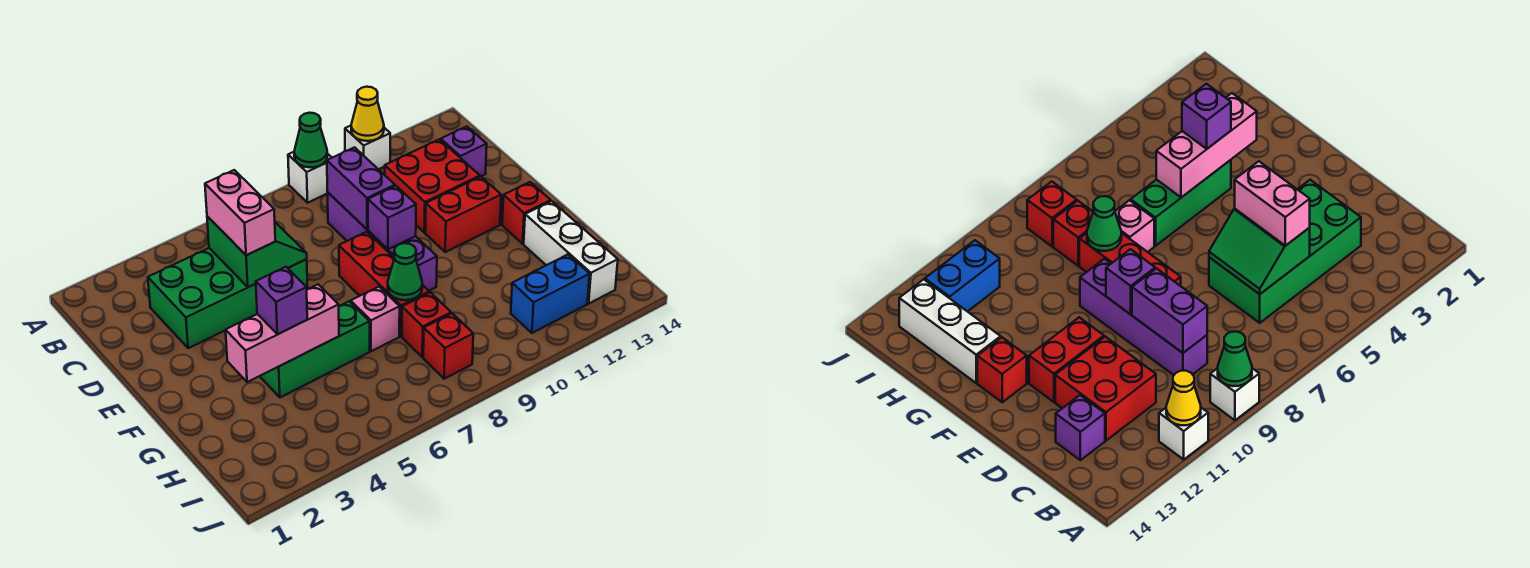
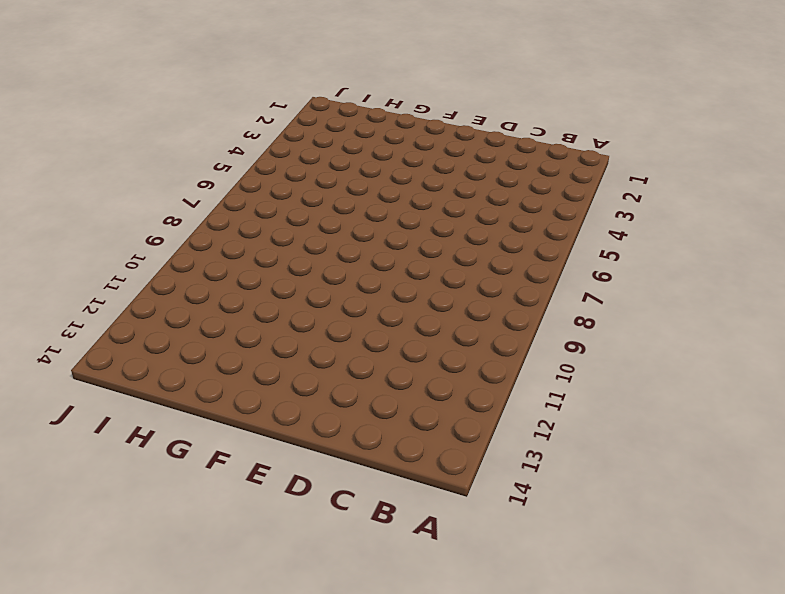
none -> white 1x1 brick [288,152,332,203]
none -> white 1x1 brick [345,126,390,169]
none -> green 2x4 brick [148,248,308,348]

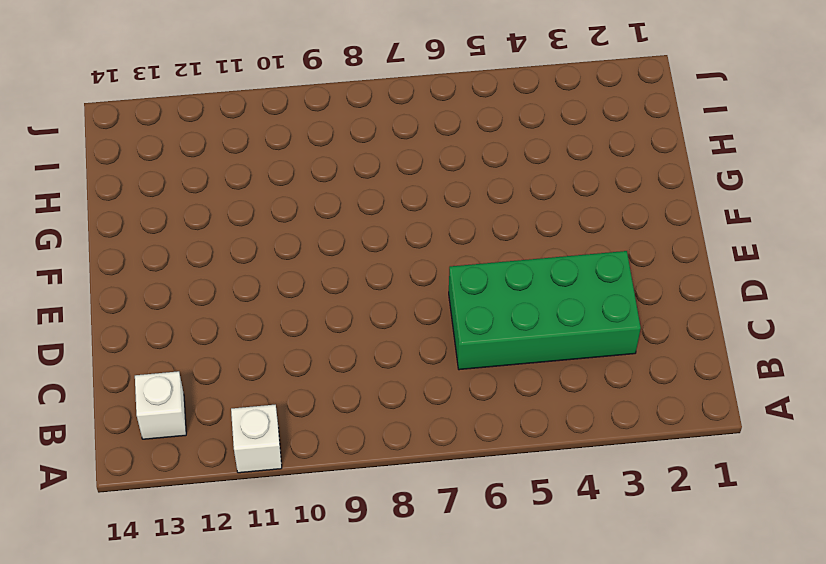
white 1x1 brick [135,371,186,439] -> white 1x1 brick moved to [288,152,332,203]
none -> purple 1x4 brick [328,193,437,291]
none -> red 2x2 brick [385,139,480,233]
none -> purple 1x1 brick [441,126,487,177]

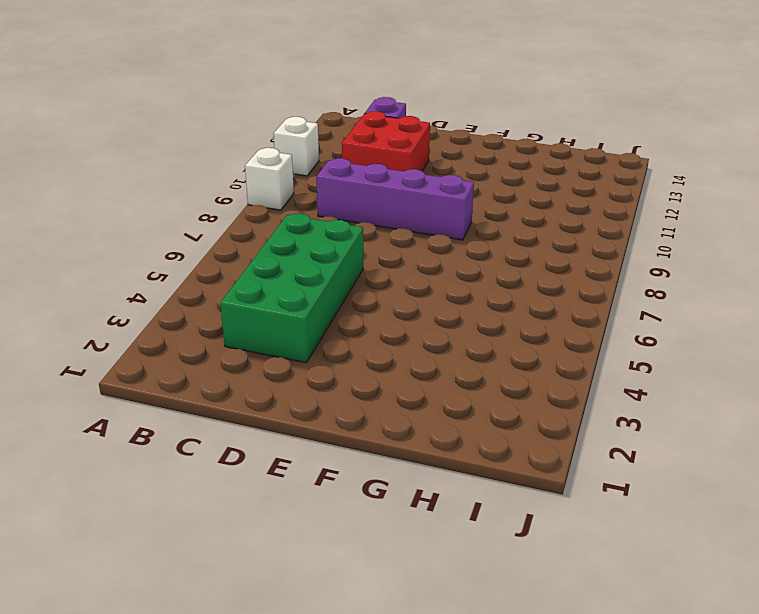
none -> red 1x3 brick [339,232,429,336]
none -> red 1x2 brick [425,177,501,252]
none -> red 1x1 brick [502,182,551,244]

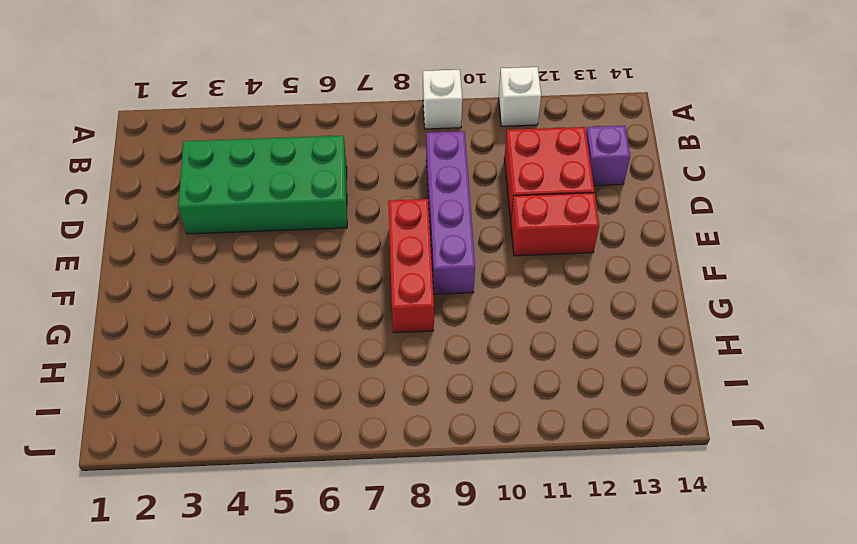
none -> red 1x1 brick [502,182,551,244]
none -> green 1x3 brick [260,301,370,397]
none -> pink 1x1 brick [351,287,400,351]

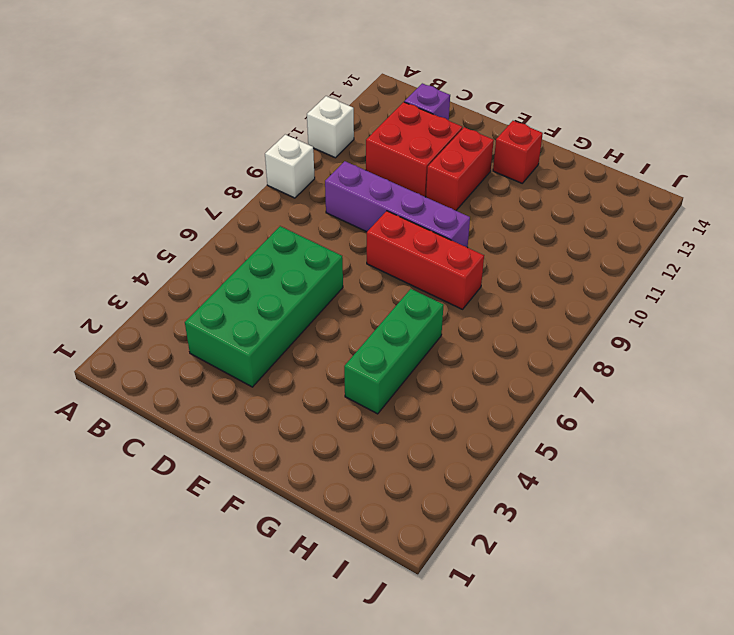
none -> pink 1x1 brick [351,287,400,351]
none -> white 1x3 brick [524,201,618,303]
none -> red 1x1 brick [402,292,451,357]

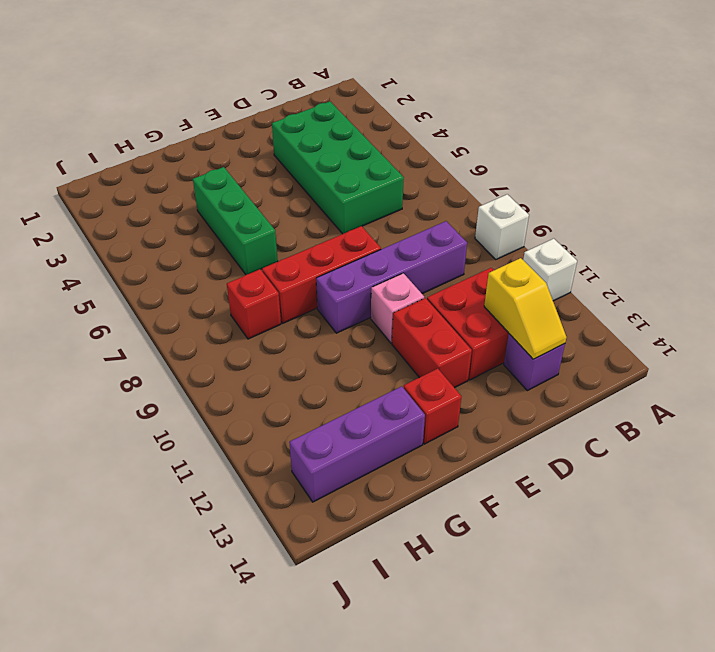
yellow 1x2 slope [484,258,566,359] -> none
pink 1x1 brick [371,273,424,343] -> pink 1x1 brick moved to [351,287,400,351]
purple 1x3 brick [289,386,425,502] -> white 1x3 brick [524,201,618,303]
none -> red 1x1 brick [423,313,473,379]
none -> blue 1x2 brick [511,255,590,333]
none -> green 1x1 cone [294,113,327,167]

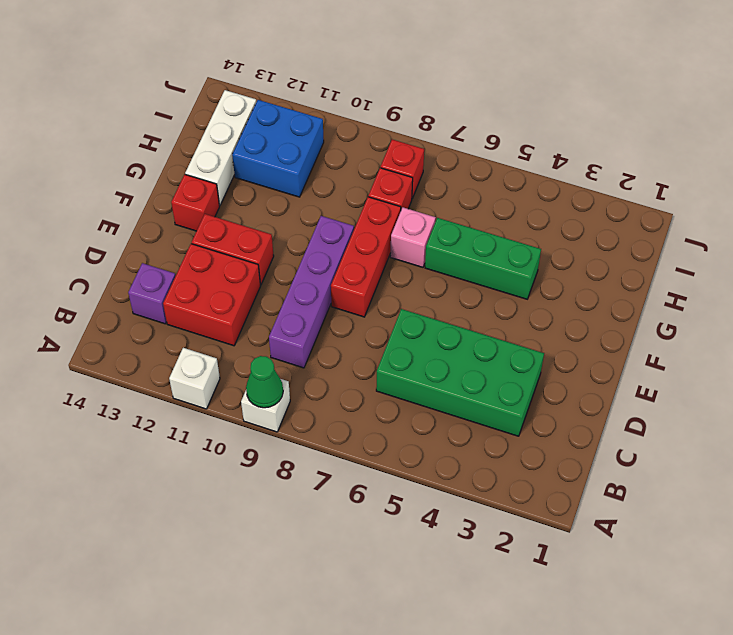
blue 2x2 brick [232,100,324,197] -> blue 1x2 brick [511,255,590,333]
none -> yellow 1x1 cone [351,87,384,141]
none -> green 2x2 slope [207,216,307,287]
none -> purple 1x2 brick [327,147,395,229]

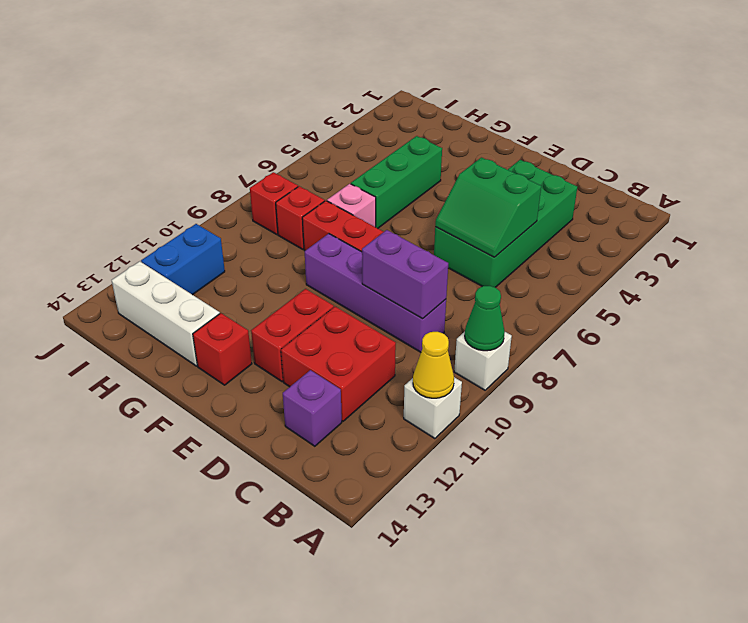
none -> purple 1x1 brick [368,186,416,249]
none -> pink 1x3 brick [226,284,339,382]
none -> green 1x1 cone [388,243,422,300]

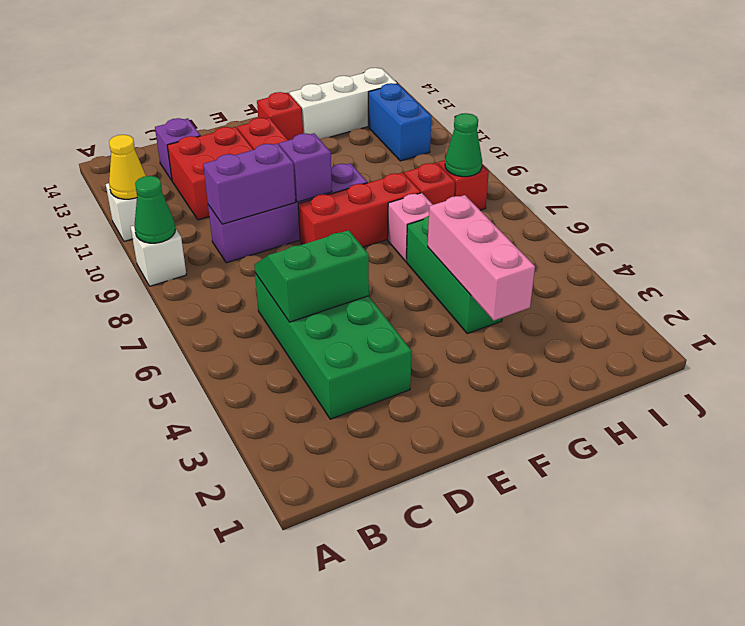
green 1x1 cone [445,113,482,177] -> green 1x1 cone moved to [388,243,422,300]
none -> pink 1x2 brick [205,170,275,255]
none -> purple 1x1 brick [256,267,307,334]

